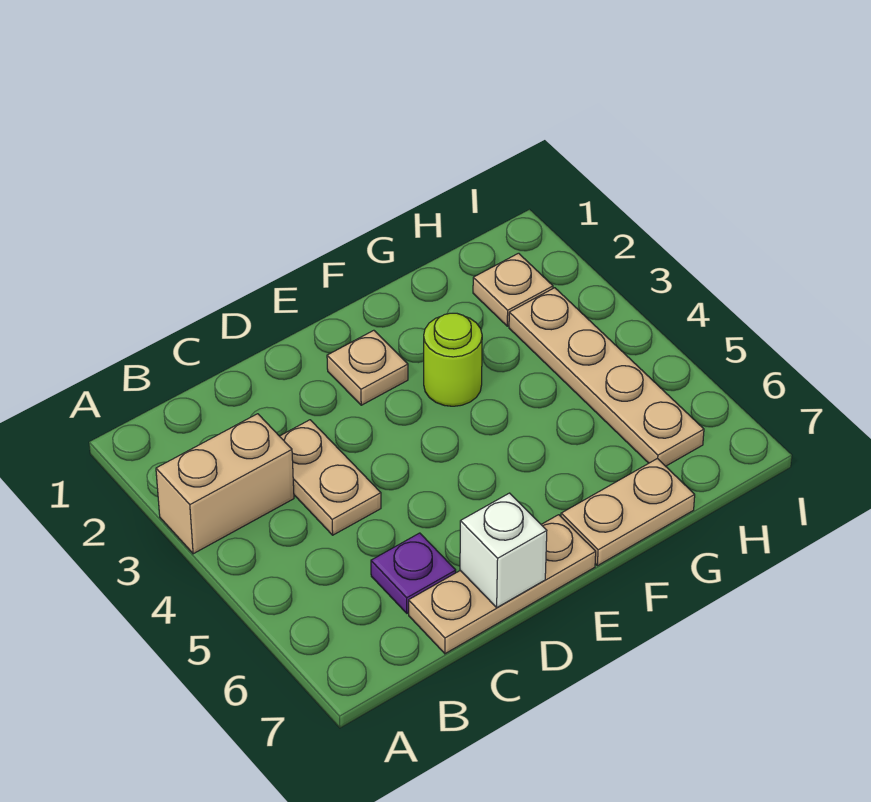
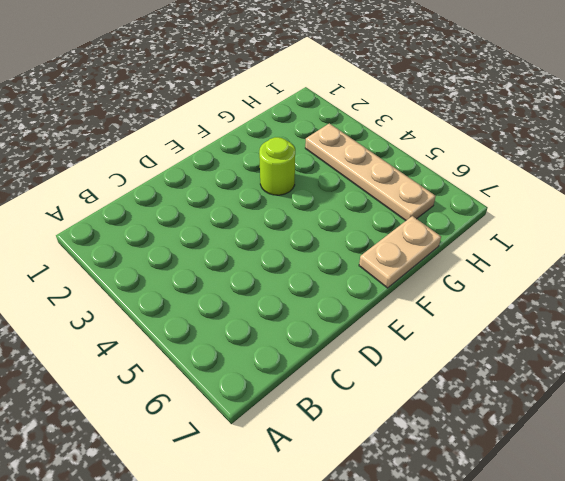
none -> tan 1x2 brick [156,414,294,554]
none -> tan 1x2 plate [280,420,381,535]

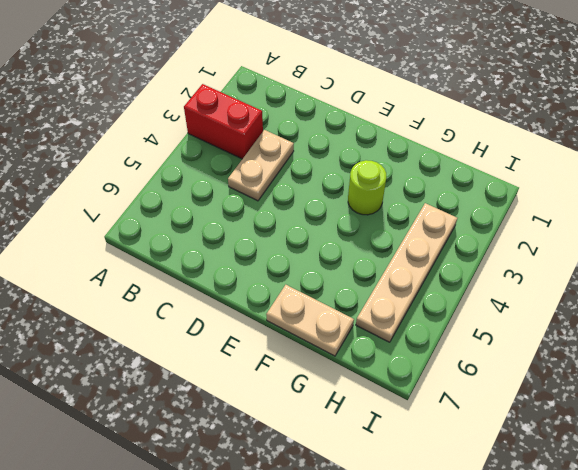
red 1x2 brick [184,84,263,159] -> tan 1x2 brick [156,414,294,554]
none -> purple 1x1 plate [371,533,456,613]
none -> tan 1x3 plate [409,515,596,654]

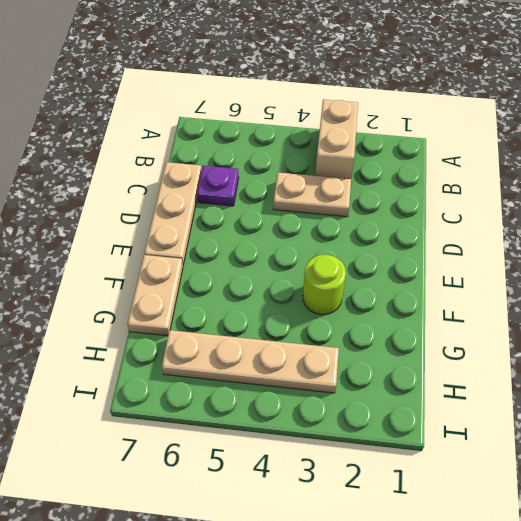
none -> tan 1x1 plate [327,330,408,405]
none -> tan 1x1 plate [473,253,553,326]

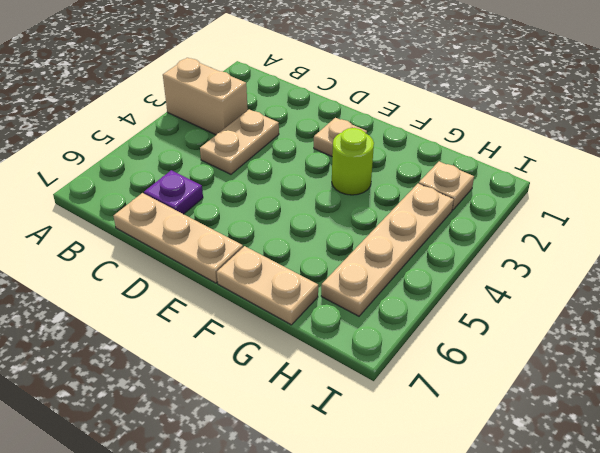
none -> white 1x1 brick [460,493,547,607]

